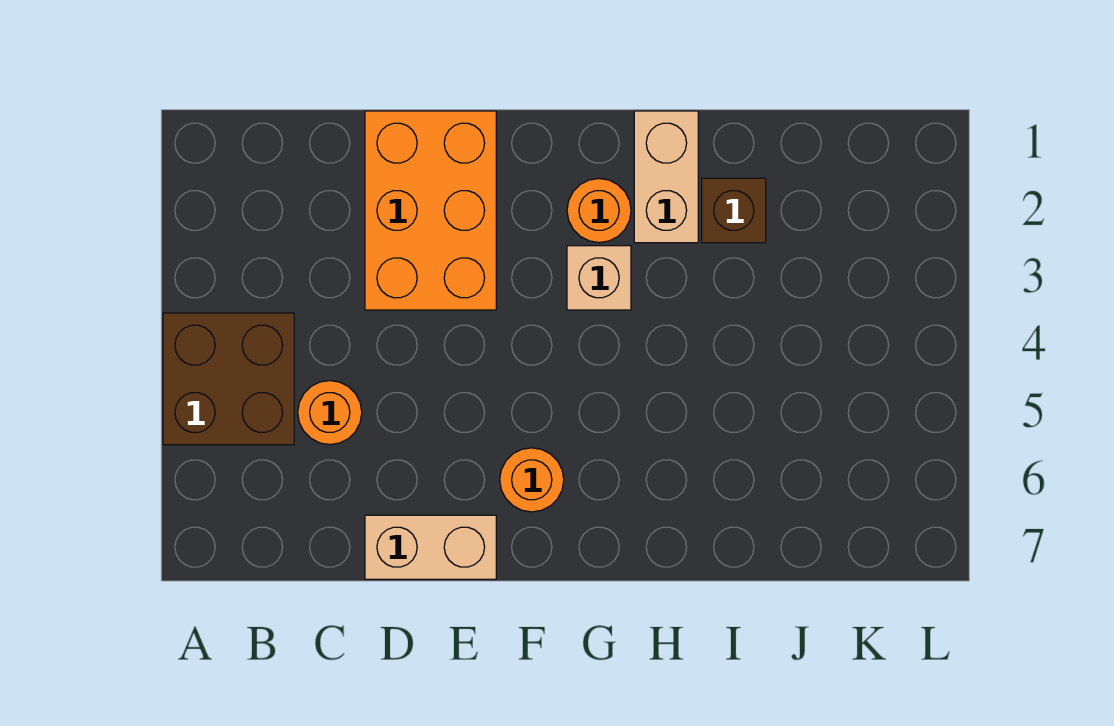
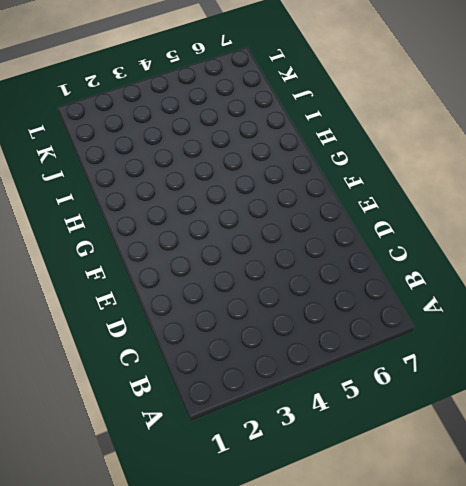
none -> brown 2x2 brick [163,313,294,445]
none -> orange 1x1 round brick [298,381,362,445]

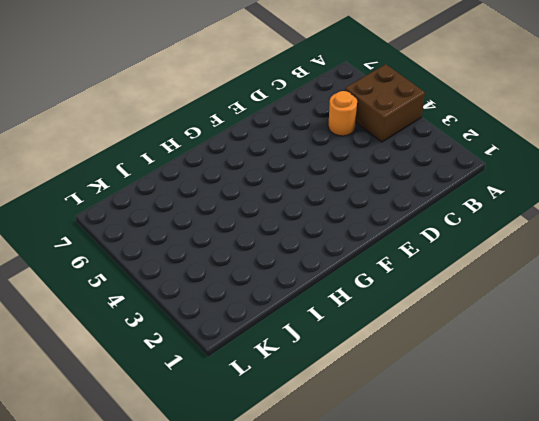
none -> orange 2x3 brick [365,111,496,310]
none -> tan 1x2 brick [365,515,496,579]

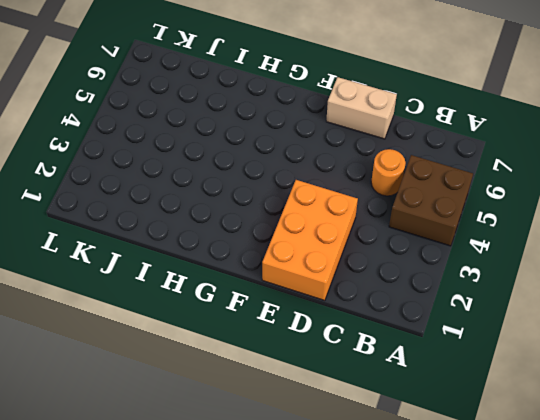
none -> orange 1x1 round brick [500,448,564,512]
none -> orange 1x1 round brick [567,179,631,243]

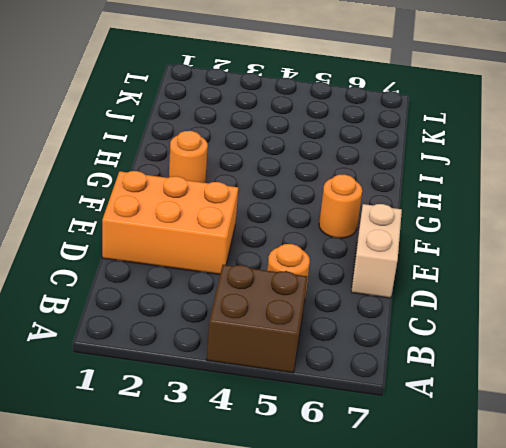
none -> tan 1x1 brick [567,246,631,310]
none -> tan 1x2 brick [634,111,698,243]

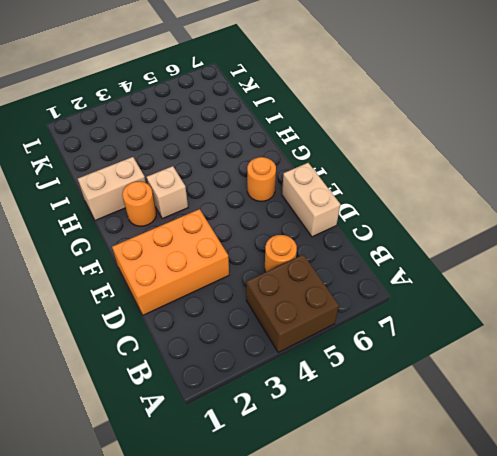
none -> brown 1x1 brick [702,178,766,243]

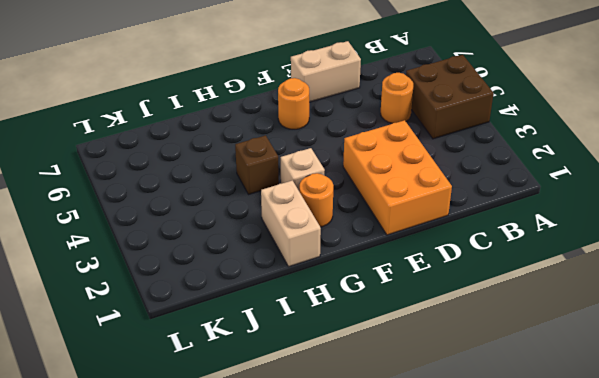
brown 1x1 brick [235,135,279,195] -> brown 1x1 brick moved to [702,178,766,243]

